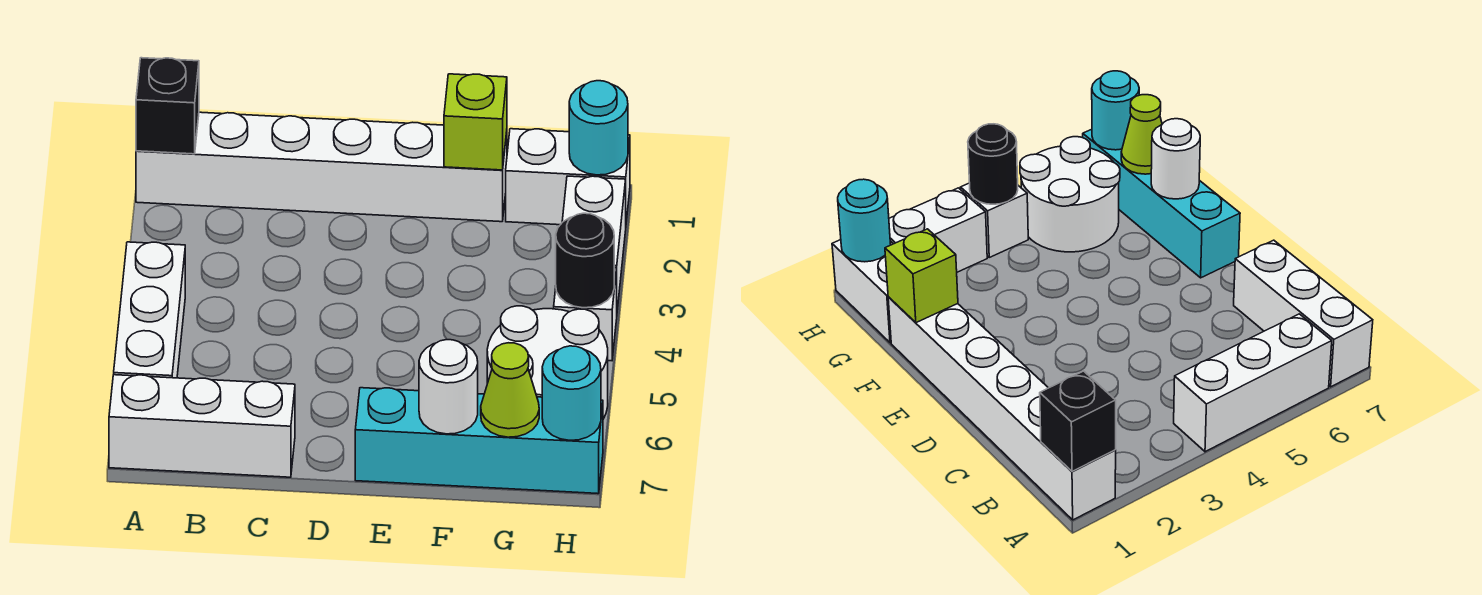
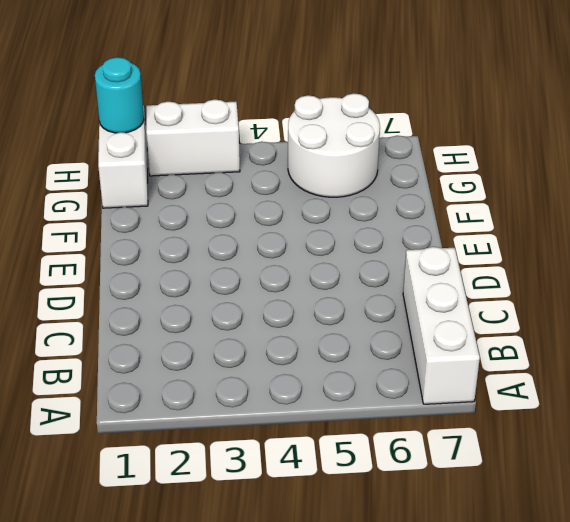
none -> white 1x6 brick [136,112,507,222]
none -> white 1x3 brick [114,242,185,378]
none -> cyan 1x4 brick [355,388,603,494]

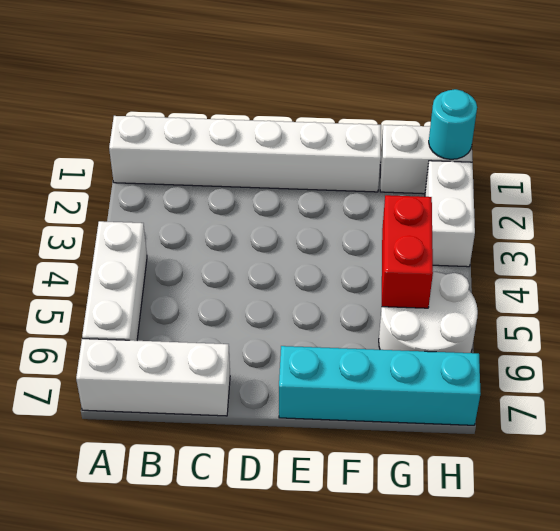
red 1x2 brick [382,195,433,308] -> none
none -> white 1x1 brick [554,268,617,361]
none -> black 1x1 brick [136,58,199,154]
none -> lime 1x1 brick [444,74,507,170]

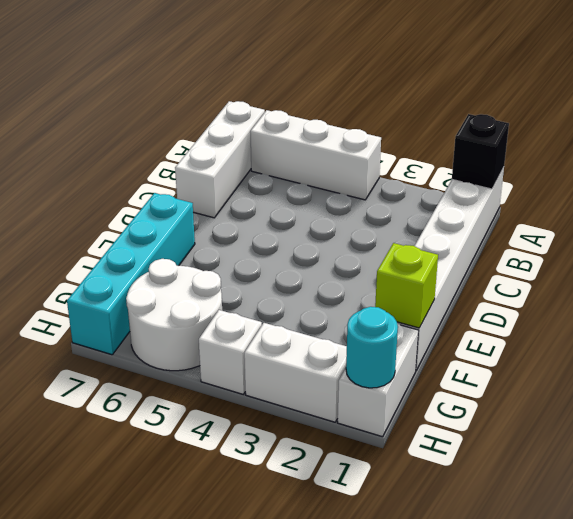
none -> white 1x1 round brick [419,340,478,434]
none -> lime 1x1 cone [481,343,539,437]
none -> black 1x1 round brick [556,213,614,308]

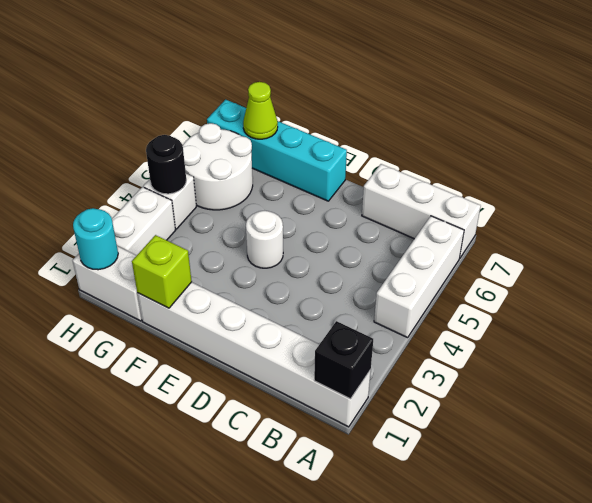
white 1x1 round brick [246,210,283,268] -> white 1x1 round brick moved to [419,340,478,434]
none -> cyan 1x1 round brick [542,346,601,440]

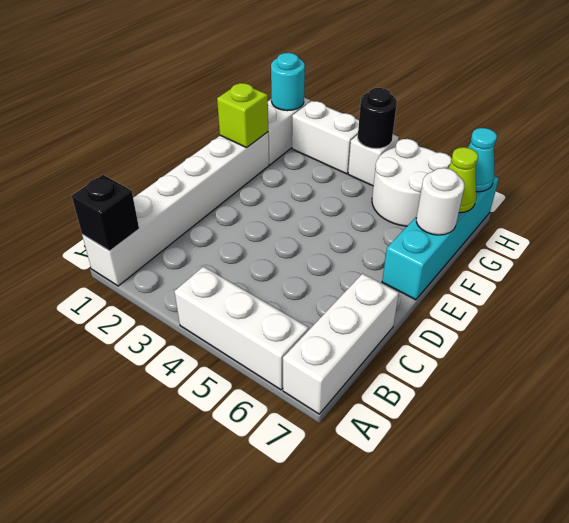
cyan 1x1 cone [468,128,497,192] -> cyan 1x1 round brick [542,346,601,440]

